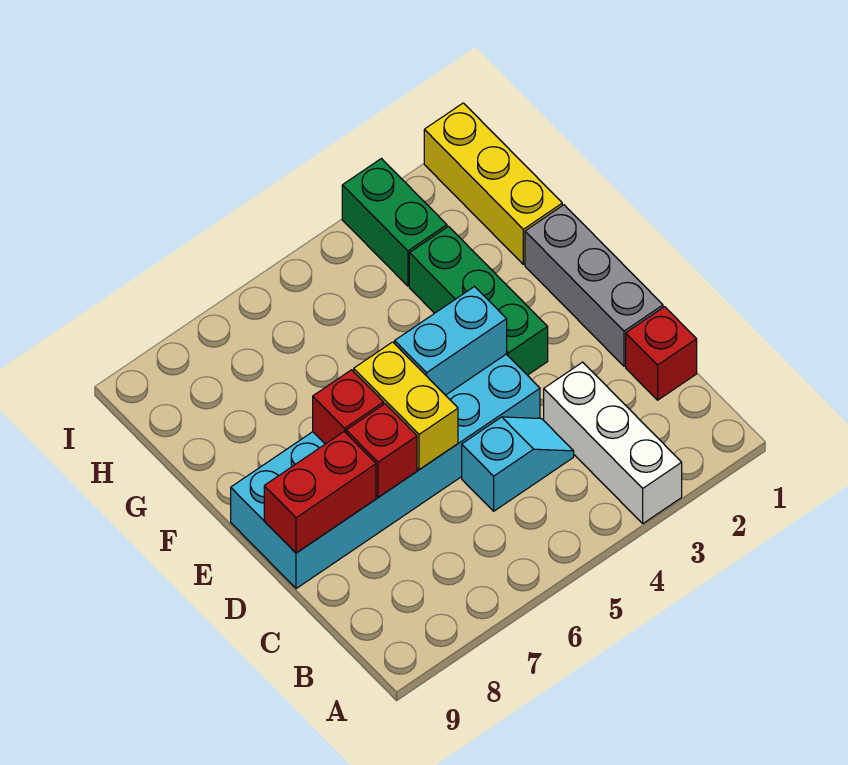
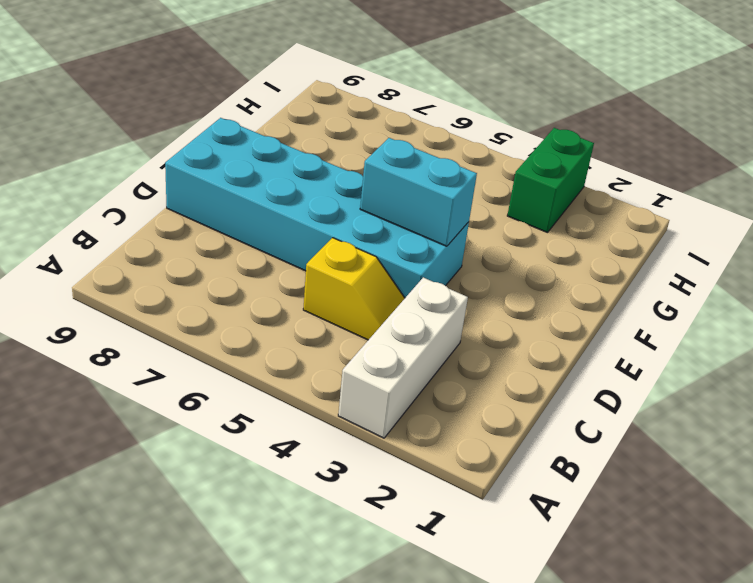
yellow 1x2 slope [303,238,405,340] -> cyan 1x2 slope [462,417,574,511]
none -> red 1x1 brick [626,307,697,400]
none -> grey 1x3 brick [525,205,663,366]
none -> green 1x3 brick [409,226,548,375]

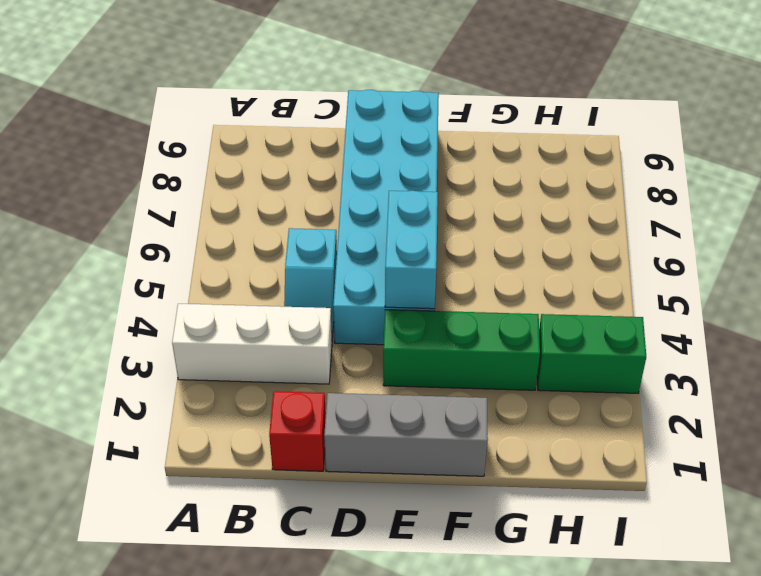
none -> yellow 1x3 brick [424,103,562,264]
none -> yellow 1x2 brick [354,342,458,470]
none -> red 1x1 brick [346,404,417,497]

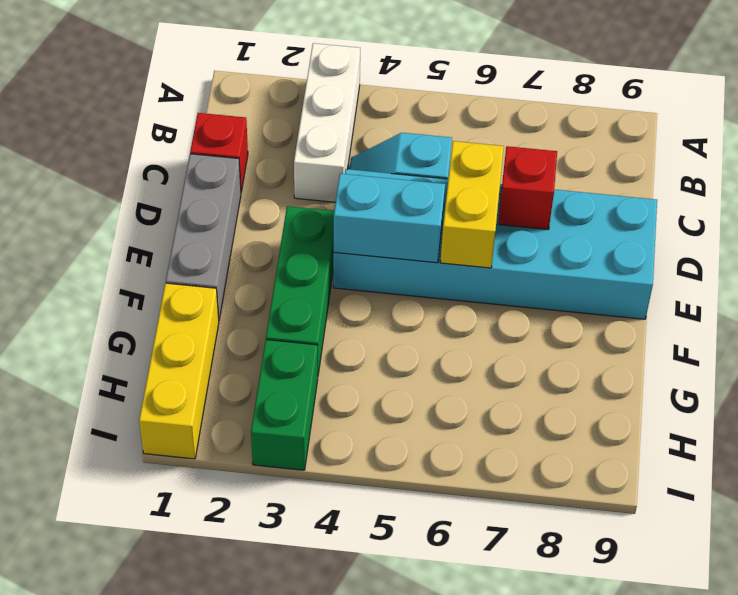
none -> red 1x2 brick [264,432,376,553]
none -> red 1x1 brick [313,370,384,444]

